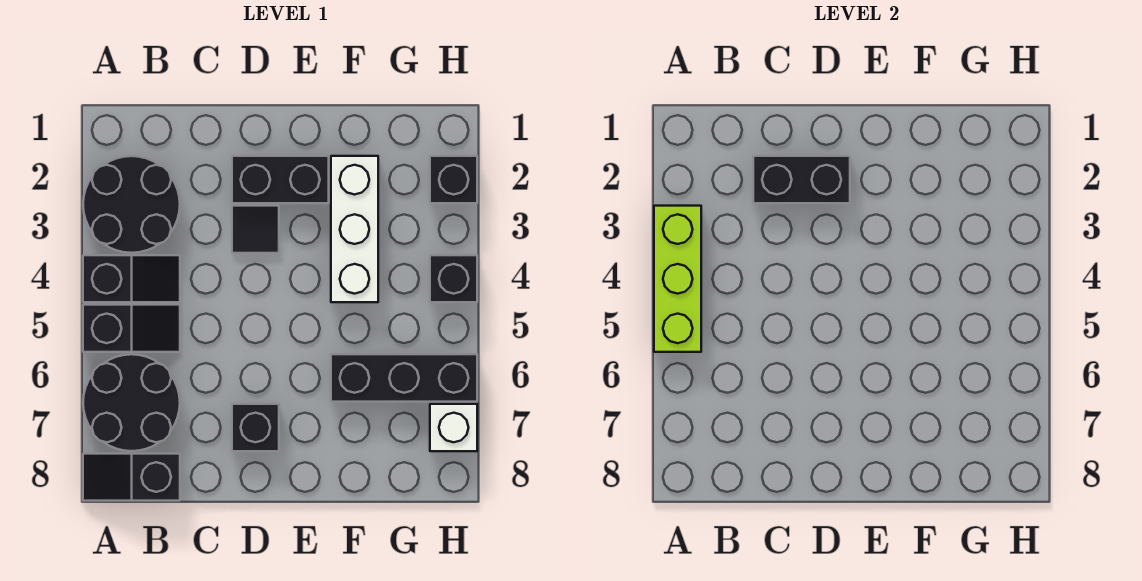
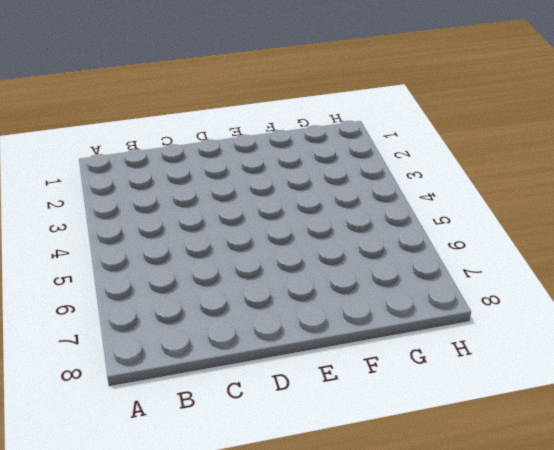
none -> black 2x2 round brick [83,156,180,253]
none -> black 1x2 slope [83,255,180,302]
none -> black 1x2 slope [83,305,180,352]

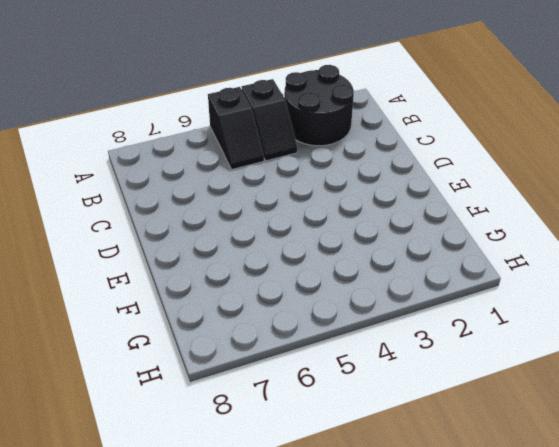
none -> black 2x2 round brick [83,354,180,451]
none -> black 1x2 slope [83,454,180,501]
none -> black 1x2 brick [232,156,329,203]

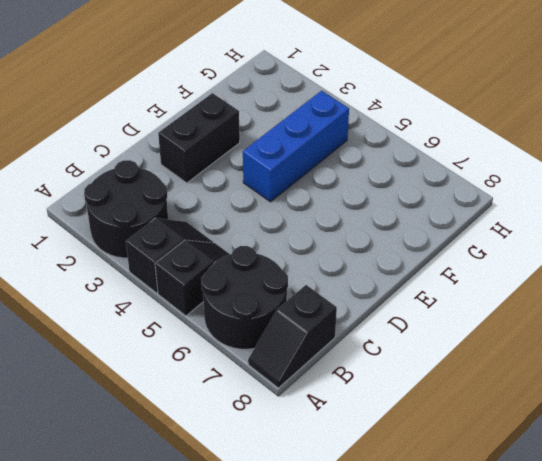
blue 1x3 brick [243,91,349,202] -> white 1x3 brick [331,156,378,302]
none -> black 1x1 tile [232,206,279,253]
none -> black 1x1 brick [232,404,279,451]
none -> black 1x3 brick [331,354,477,402]

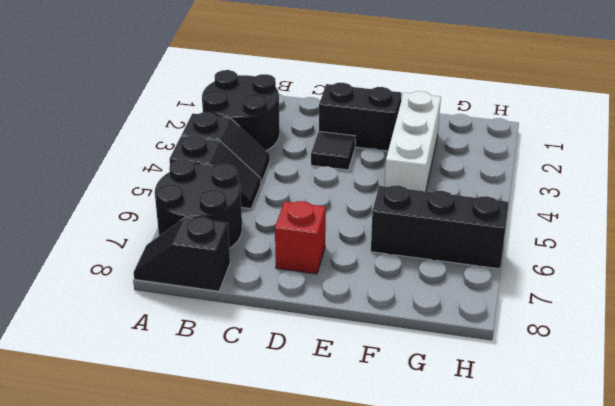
red 1x1 brick [275,201,326,274] -> black 1x1 brick [232,404,279,451]
none -> black 1x1 brick [430,156,477,203]
none -> black 1x1 brick [430,255,477,302]
none -> white 1x1 brick [430,404,477,451]

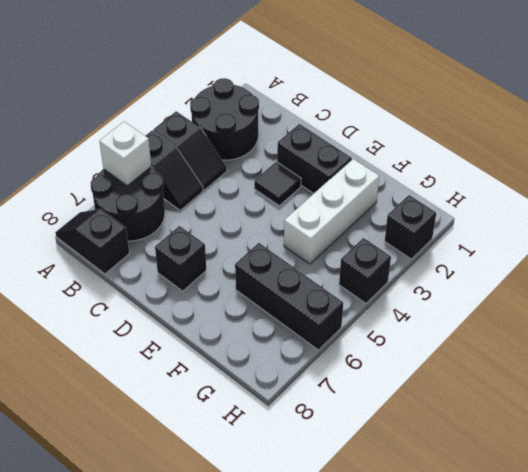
white 1x1 brick [99,122,151,186] -> white 1x1 brick moved to [430,404,477,451]
none -> lime 1x3 brick [654,206,701,352]
none -> black 1x2 brick [753,156,850,203]

